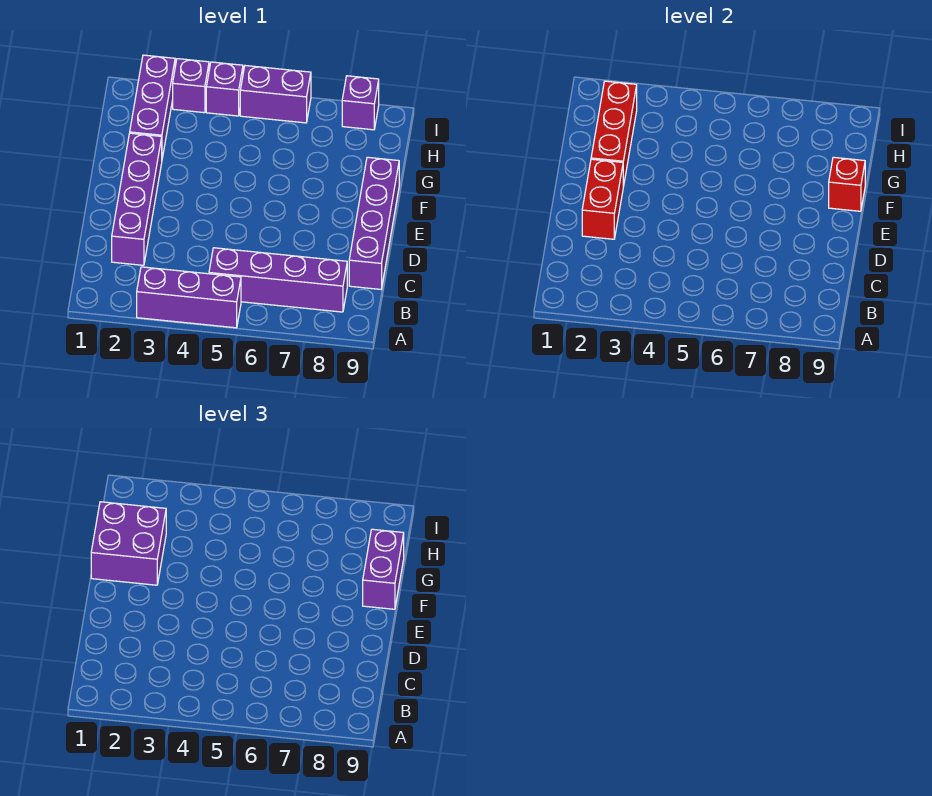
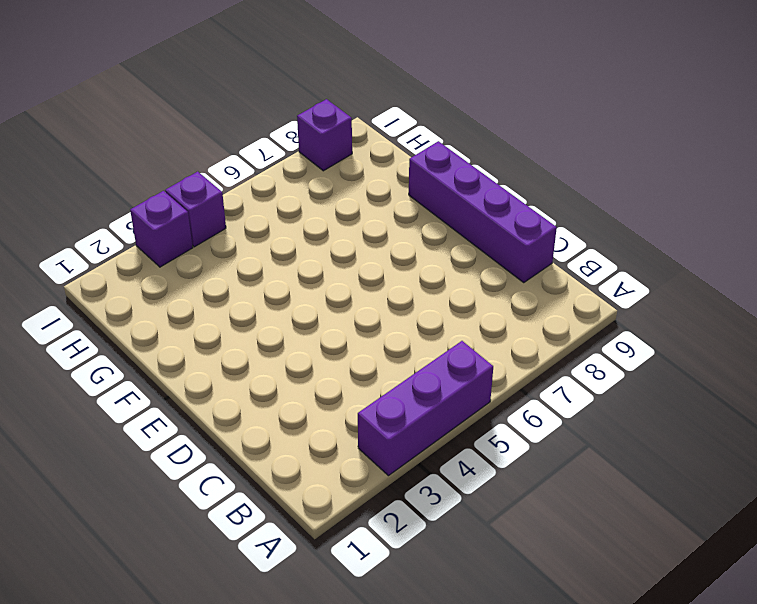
none -> purple 1x4 brick [209,248,347,312]
none -> purple 1x4 brick [112,133,162,265]
none -> purple 1x3 brick [130,55,175,158]

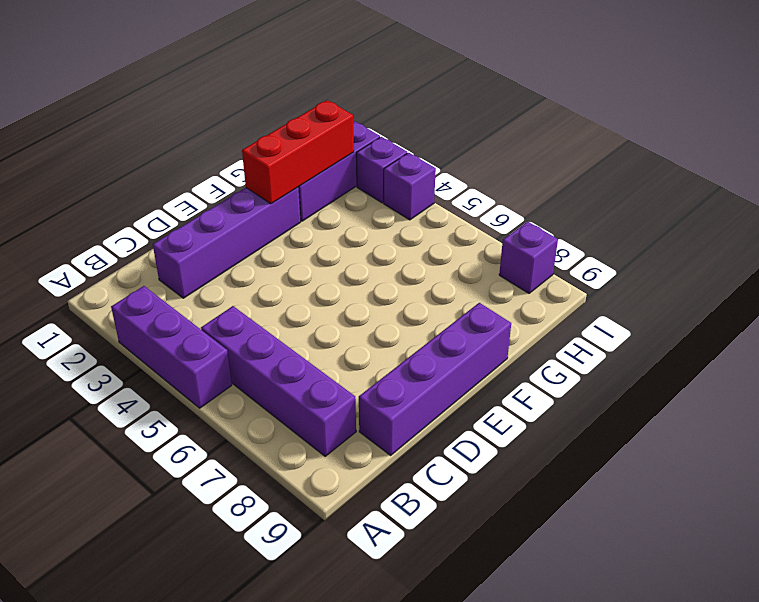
none -> purple 1x2 brick [240,66,311,123]
none -> red 1x2 brick [582,159,623,239]
none -> red 1x1 brick [829,157,865,211]

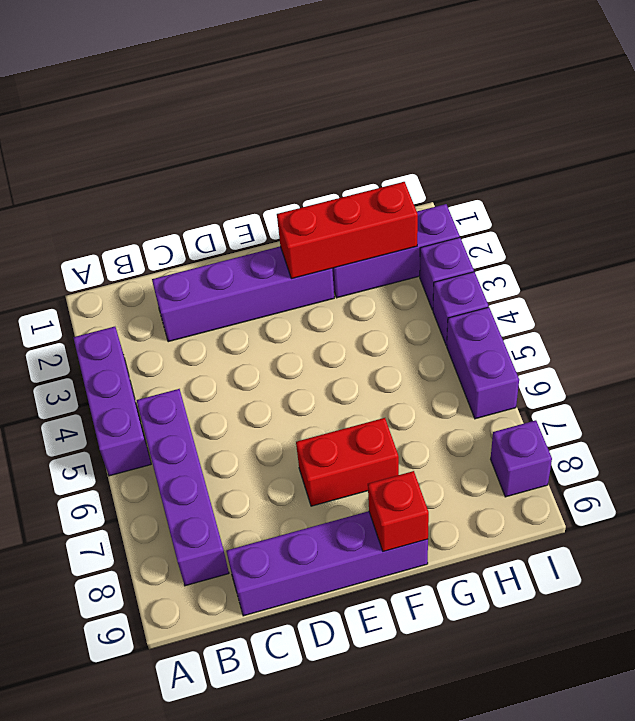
red 1x2 brick [296,418,399,506] -> red 1x2 brick moved to [582,159,623,239]
none -> purple 2x2 brick [91,502,166,585]
none -> purple 1x2 brick [363,529,404,609]

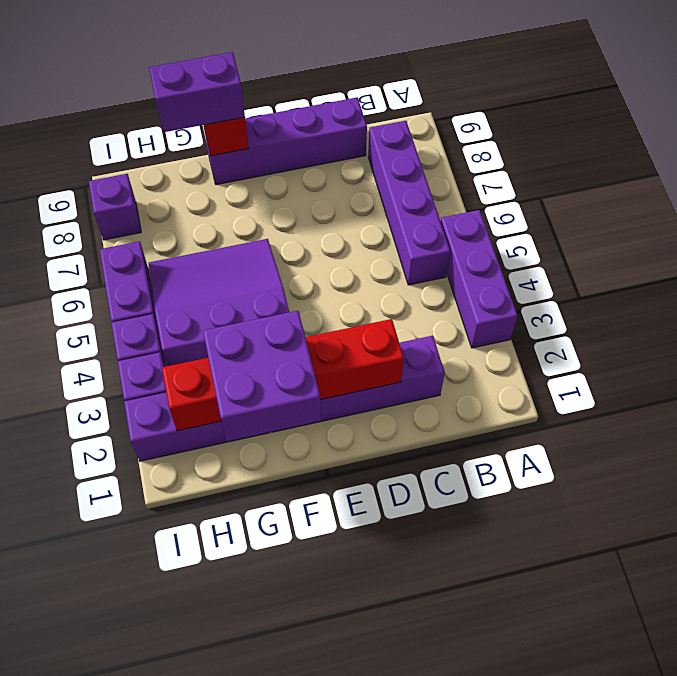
purple 3x3 slope [149,239,289,366] -> none

